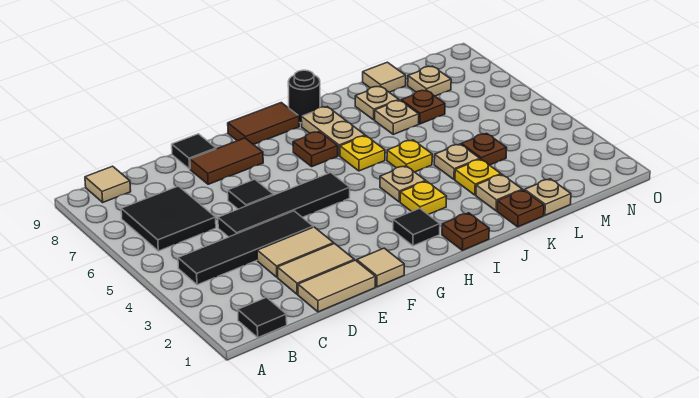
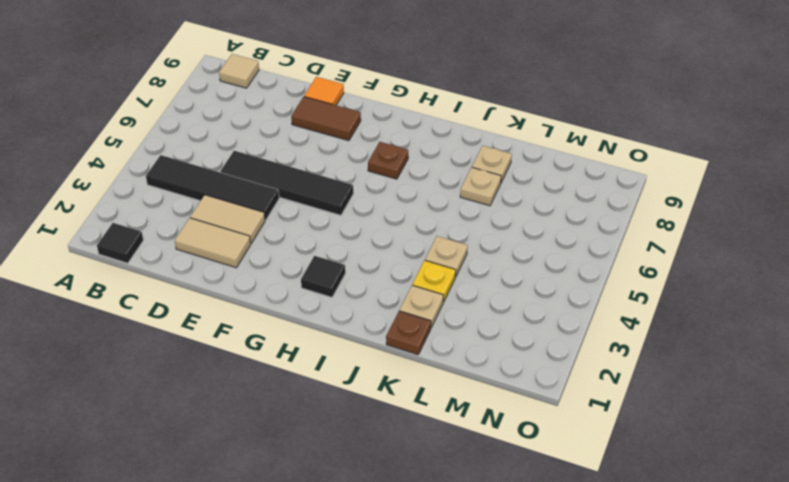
orange 1x1 tile [304,77,344,105] -> black 1x1 tile [172,134,216,169]
none -> black 2x2 tile [121,186,216,251]
none -> tan 1x2 tile [298,260,376,312]
none -> black 1x1 tile [228,179,273,209]
none -> tan 1x1 tile [357,248,404,287]

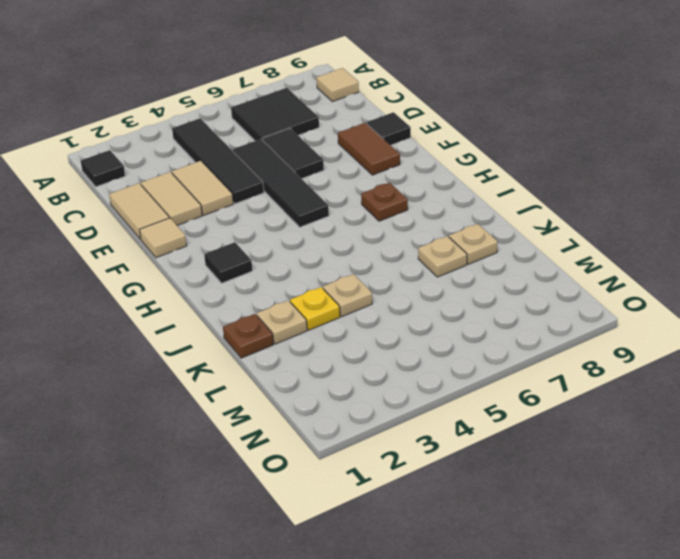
black 1x2 tile [263,128,324,179] -> black 1x1 tile [228,179,273,209]
none -> brown 1x2 tile [228,103,299,145]
none -> brown 1x1 plate [442,213,489,250]
none -> yellow 1x1 plate [400,181,447,215]
none -> tan 1x1 plate [380,166,426,202]

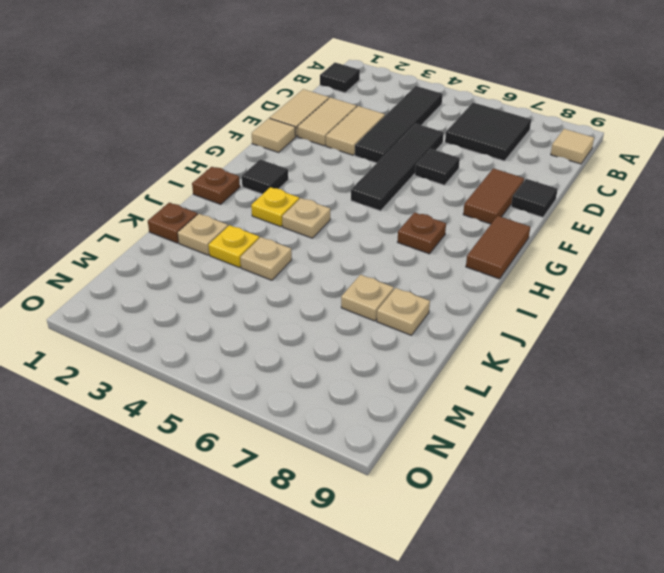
none -> yellow 1x1 plate [340,136,385,171]
none -> tan 1x2 plate [301,107,365,156]
none -> black 1x1 round brick [288,70,320,123]
none -> yellow 1x1 plate [387,140,432,172]

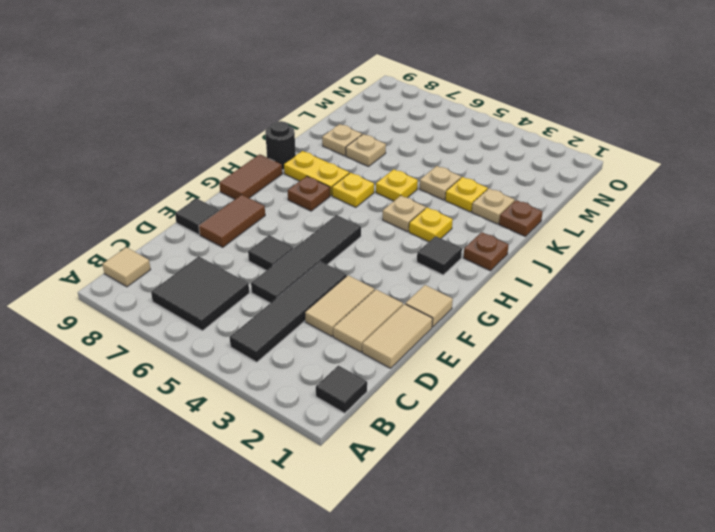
yellow 1x2 plate [284,151,349,196] -> tan 1x2 plate [301,107,365,156]
none -> tan 1x1 plate [525,179,571,215]
none -> brown 1x1 plate [461,133,507,165]
none -> brown 1x1 plate [401,90,445,124]
none -> tan 1x1 tile [363,62,406,92]

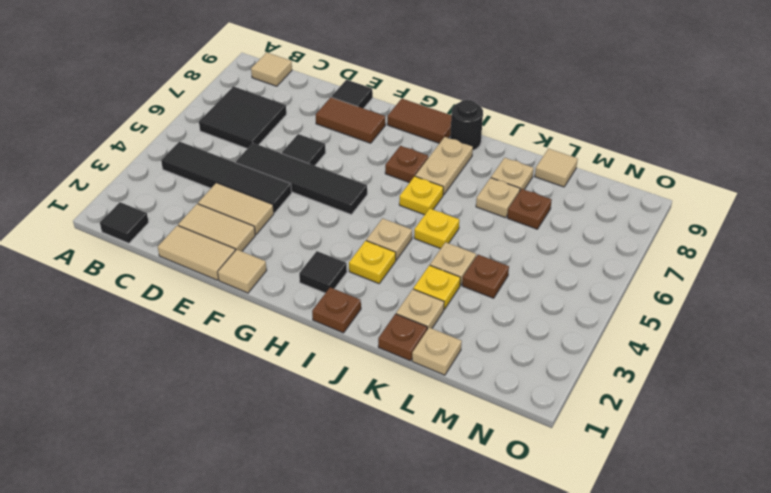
none -> tan 1x1 plate [408,66,451,96]

